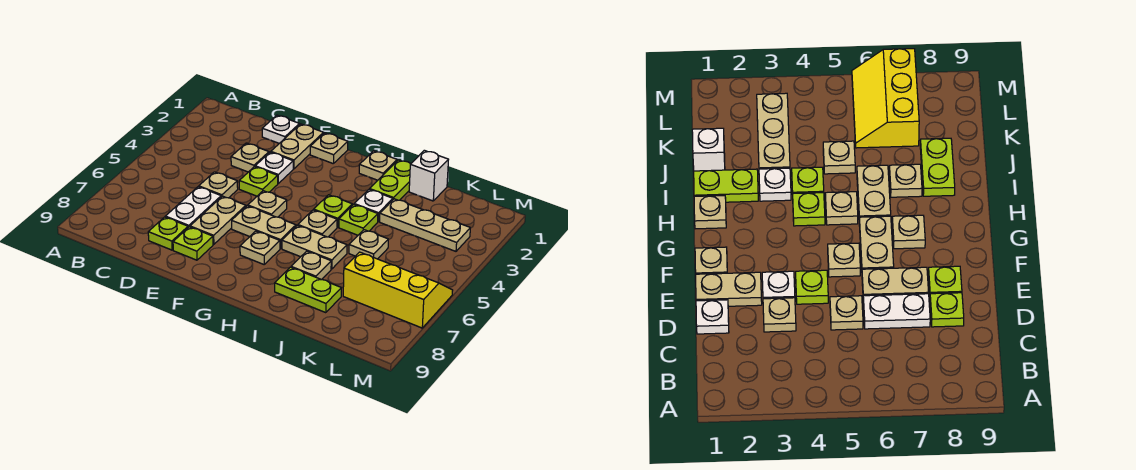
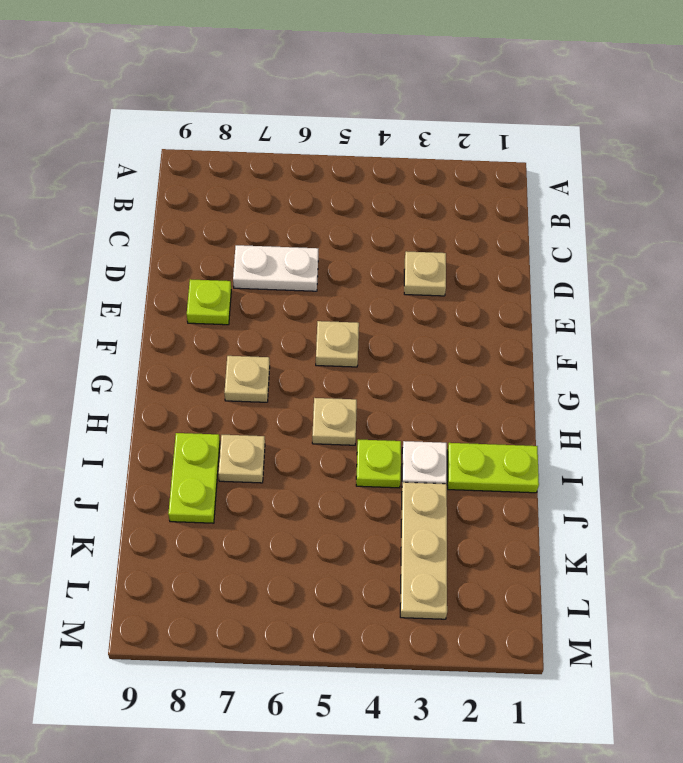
none -> white 1x1 plate [262,115,299,143]
none -> tan 1x1 plate [199,172,238,198]
none -> lime 1x1 plate [148,217,188,250]

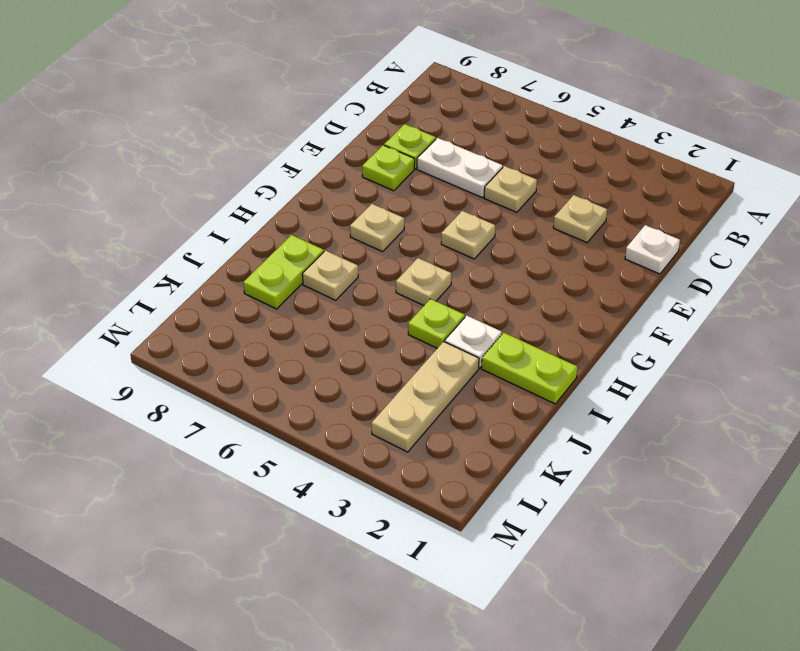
none -> tan 1x2 plate [271,124,324,169]
none -> white 1x1 plate [255,152,293,183]
none -> lime 1x1 plate [239,167,278,196]

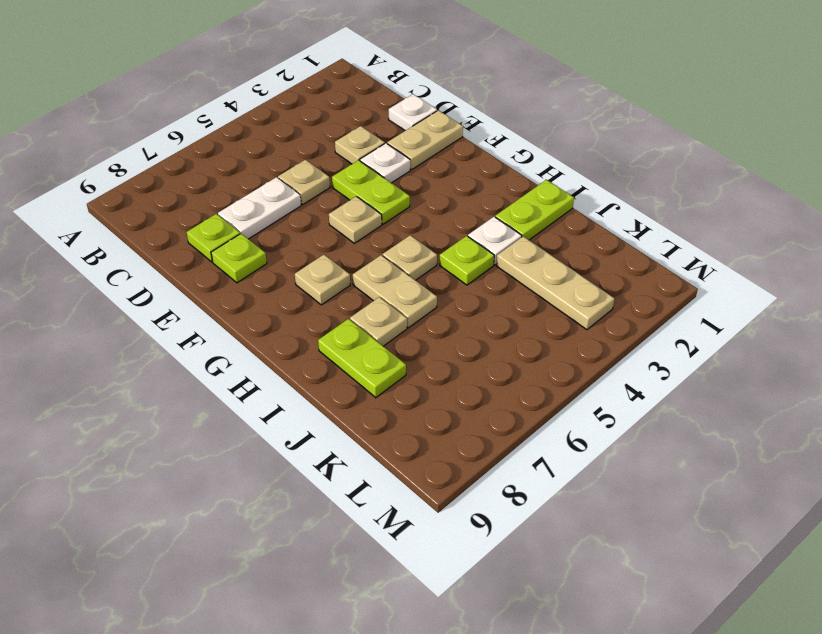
lime 1x2 plate [332,160,410,224] -> lime 1x1 plate [239,167,278,196]
none -> tan 1x2 plate [190,196,246,244]
none -> tan 1x1 plate [310,133,348,163]
none -> tan 1x2 plate [232,206,296,249]

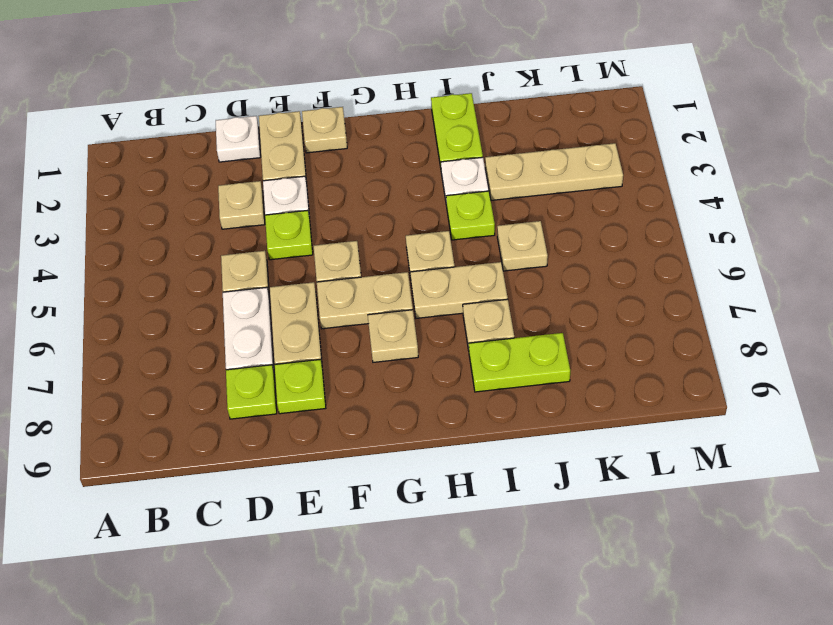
none -> tan 1x1 plate [359,151,397,180]
none -> lime 1x1 plate [314,195,352,227]
none -> white 1x1 brick [409,150,448,201]

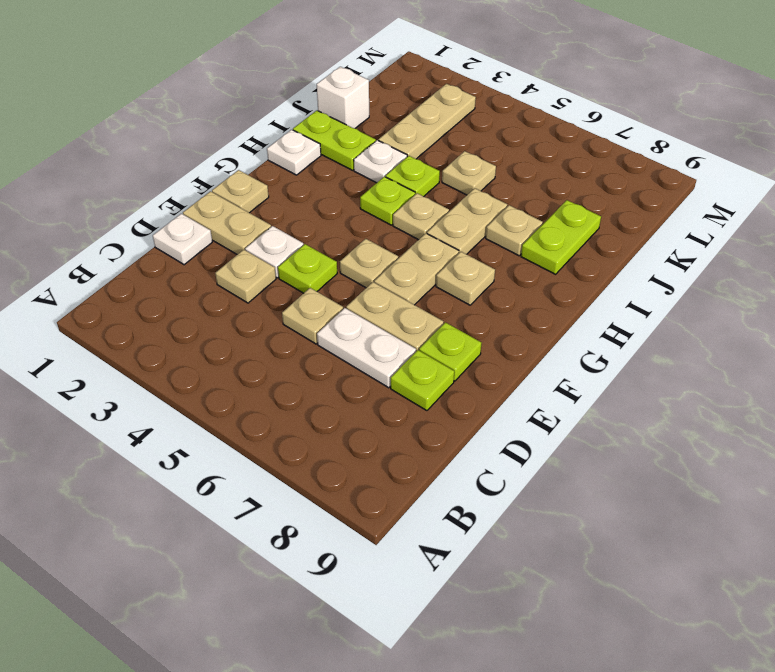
white 1x1 plate [267,130,321,175] -> tan 1x1 plate [359,151,397,180]
none -> yellow 2x3 slope [343,252,453,328]

